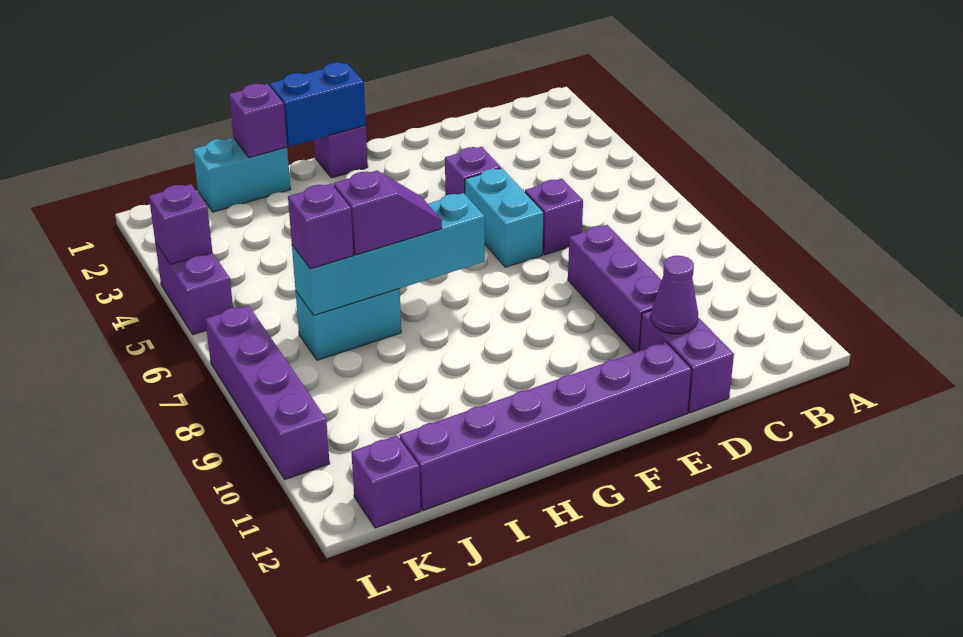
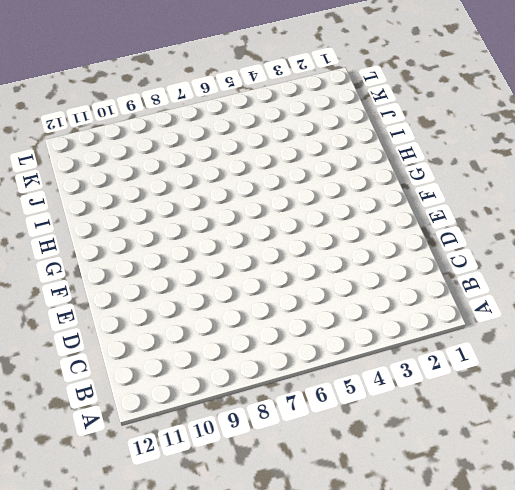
none -> purple 1x1 brick [525,179,583,255]
none -> purple 1x3 brick [568,225,662,353]
none -> purple 1x2 brick [639,311,734,413]

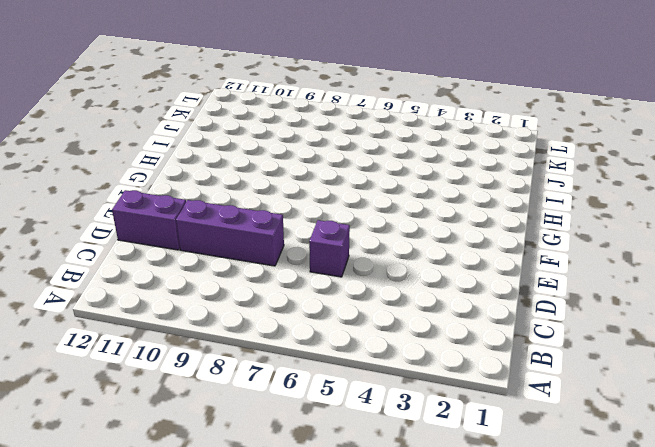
none -> purple 1x1 brick [445,147,501,195]
none -> cyan 1x2 brick [465,168,544,267]
none -> purple 1x6 brick [399,342,692,510]

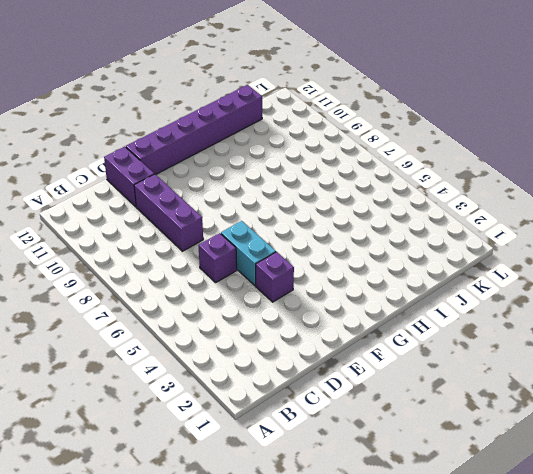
none -> purple 1x1 brick [314,125,368,178]
none -> cyan 1x2 brick [193,138,291,212]
none -> cyan 1x2 brick [296,289,401,360]

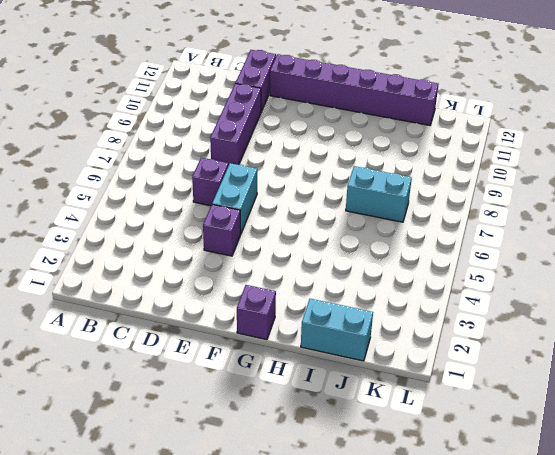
none -> purple 1x1 brick [351,436,421,528]
none -> purple 1x2 brick [155,242,233,335]
none -> purple 1x4 brick [205,305,330,480]

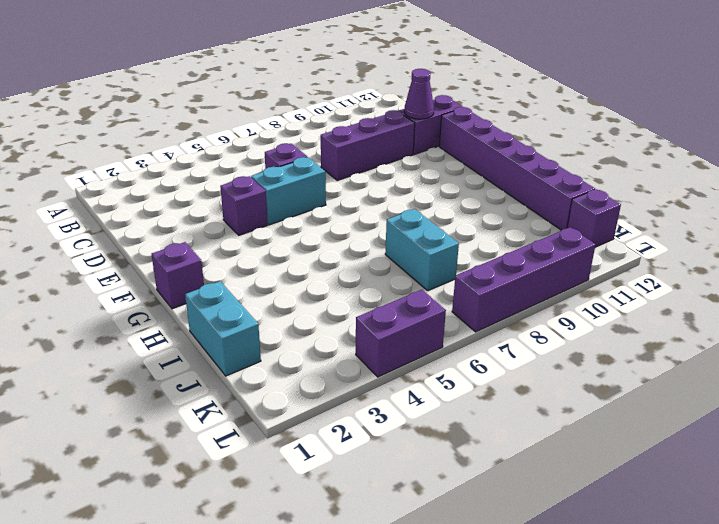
none -> blue 1x2 brick [270,63,366,146]
none -> cyan 1x4 brick [292,193,485,315]
none -> purple 1x1 brick [229,84,287,158]

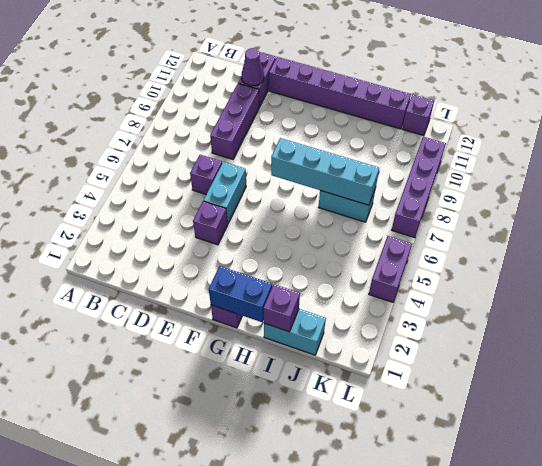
none -> purple 1x1 brick [149,184,212,264]
none -> purple 1x2 slope [334,171,442,255]
none -> purple 1x1 brick [288,184,354,269]

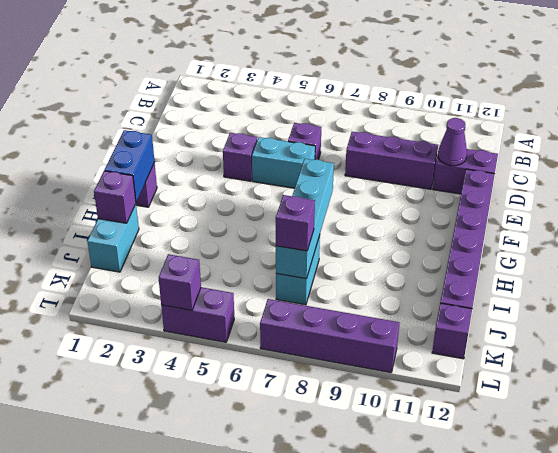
none -> purple 1x2 slope [334,171,442,255]

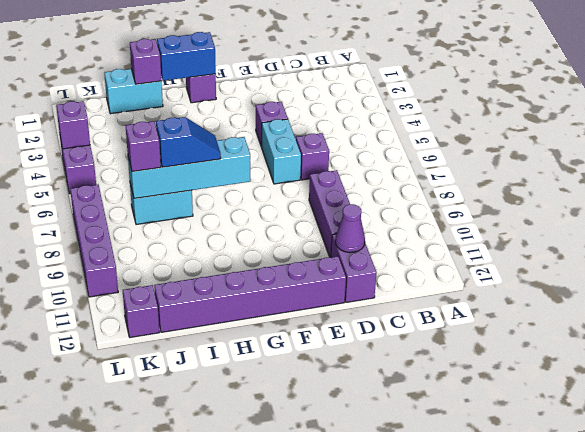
blue 1x2 slope [156,117,221,167] -> purple 1x2 slope [334,171,442,255]

